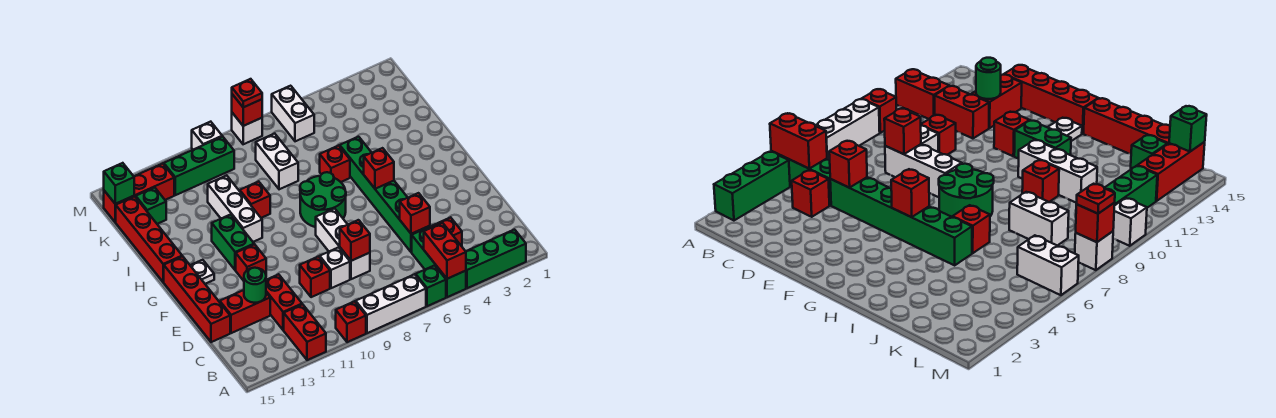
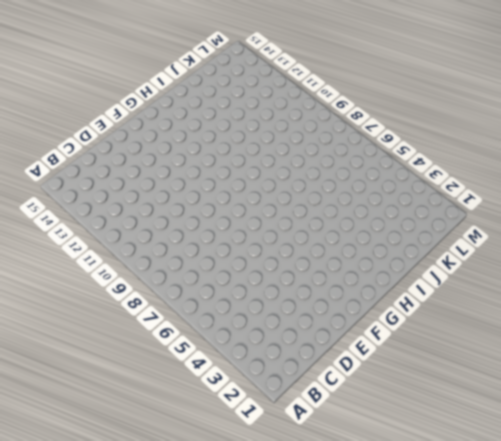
none -> green 1x3 brick [466,230,526,288]
none -> green 1x3 brick [412,226,466,297]
none -> green 1x1 brick [416,265,446,306]
none -> white 1x3 brick [356,274,426,333]

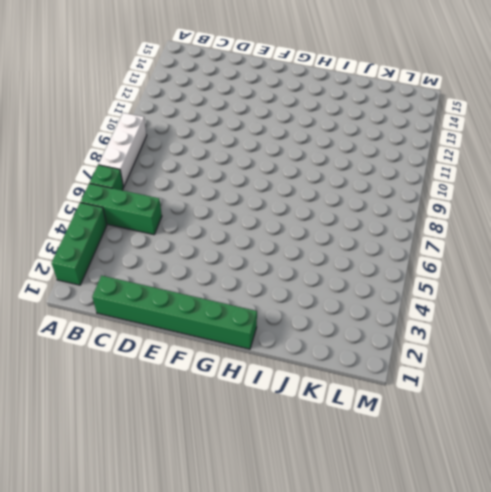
green 1x6 brick [92,276,257,349] -> green 1x6 brick moved to [340,137,430,252]
none -> red 1x1 brick [336,301,366,342]
none -> red 1x2 brick [284,304,326,360]
none -> red 1x1 brick [432,217,462,246]
none -> red 1x2 brick [266,274,302,330]

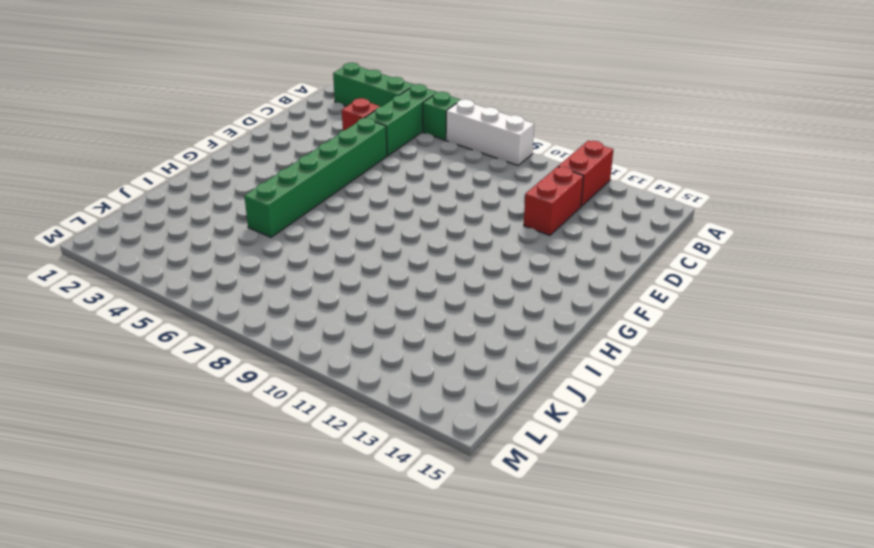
none -> red 1x1 brick [336,301,366,342]
none -> white 1x3 brick [316,208,370,279]
none -> white 1x1 brick [320,247,350,288]
none -> red 1x1 brick [300,256,330,297]

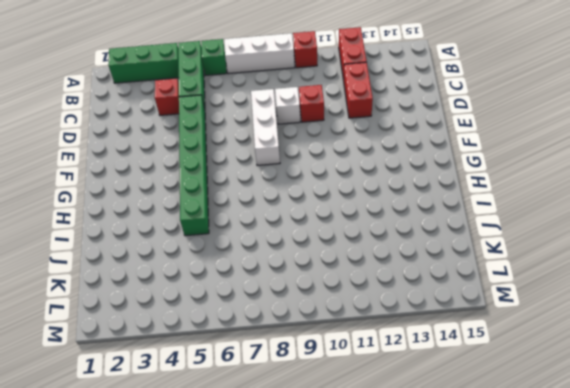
none -> red 1x2 brick [220,290,270,333]
none -> red 1x4 brick [164,256,230,342]
none -> red 1x1 brick [236,244,266,281]
none -> green 2x2 round brick [300,172,346,227]

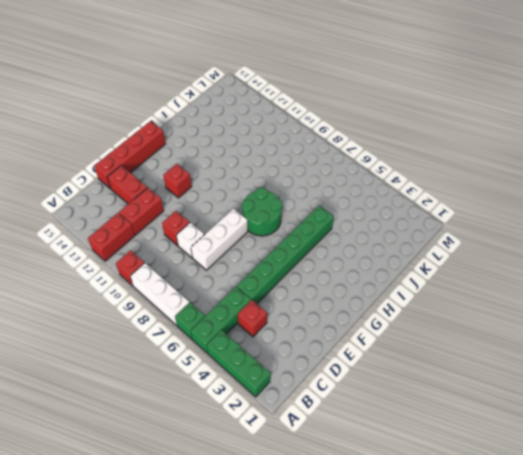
none -> green 1x2 brick [212,214,254,270]
none -> white 1x1 plate [190,260,214,284]
none -> white 1x3 brick [208,175,262,242]
none -> red 1x4 brick [116,196,182,282]

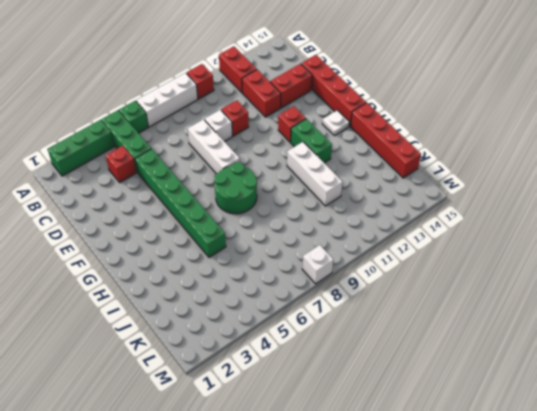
none -> red 1x1 brick [320,145,350,182]
none -> red 1x1 brick [240,181,270,218]
none -> white 1x2 brick [256,134,298,189]
none -> green 1x1 brick [136,187,166,224]

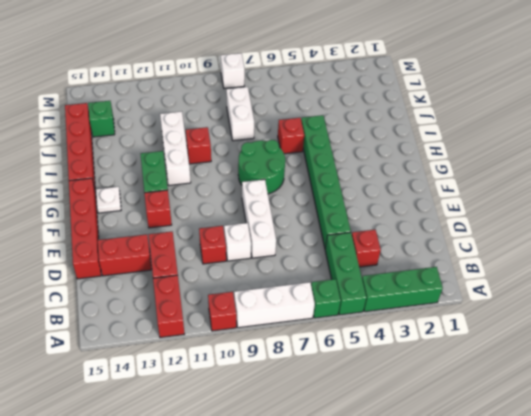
none -> white 1x2 brick [272,86,314,141]
none -> green 1x3 brick [164,136,234,195]
none -> red 1x3 brick [104,163,174,222]
none -> white 1x1 brick [192,122,222,150]

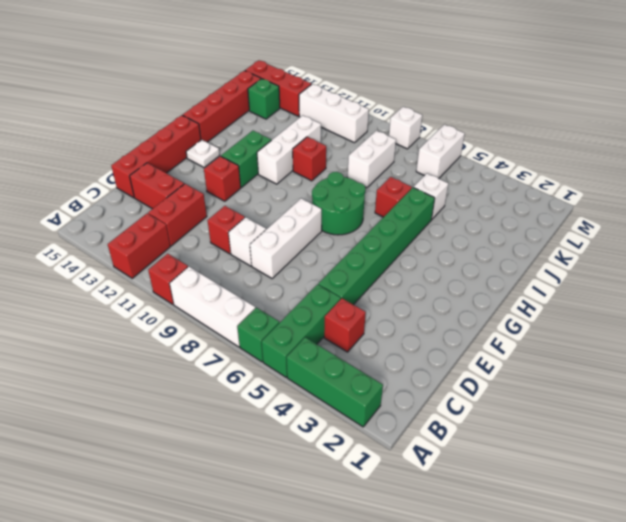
white 1x1 brick [414,173,448,220] -> white 1x1 brick moved to [192,122,222,150]
white 1x3 brick [299,84,369,143] -> green 1x3 brick [164,136,234,195]
none -> red 1x2 brick [424,223,466,279]
none -> red 1x1 brick [400,193,430,234]
none -> red 1x1 brick [340,220,370,261]
none -> green 1x1 round brick [244,268,266,303]

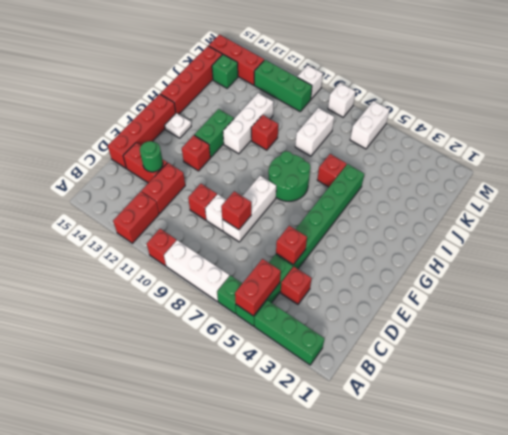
none -> red 1x1 brick [364,148,394,189]
none -> green 1x1 brick [104,163,134,204]
none -> red 1x1 brick [232,94,262,126]
none -> red 1x1 plate [232,79,262,107]

